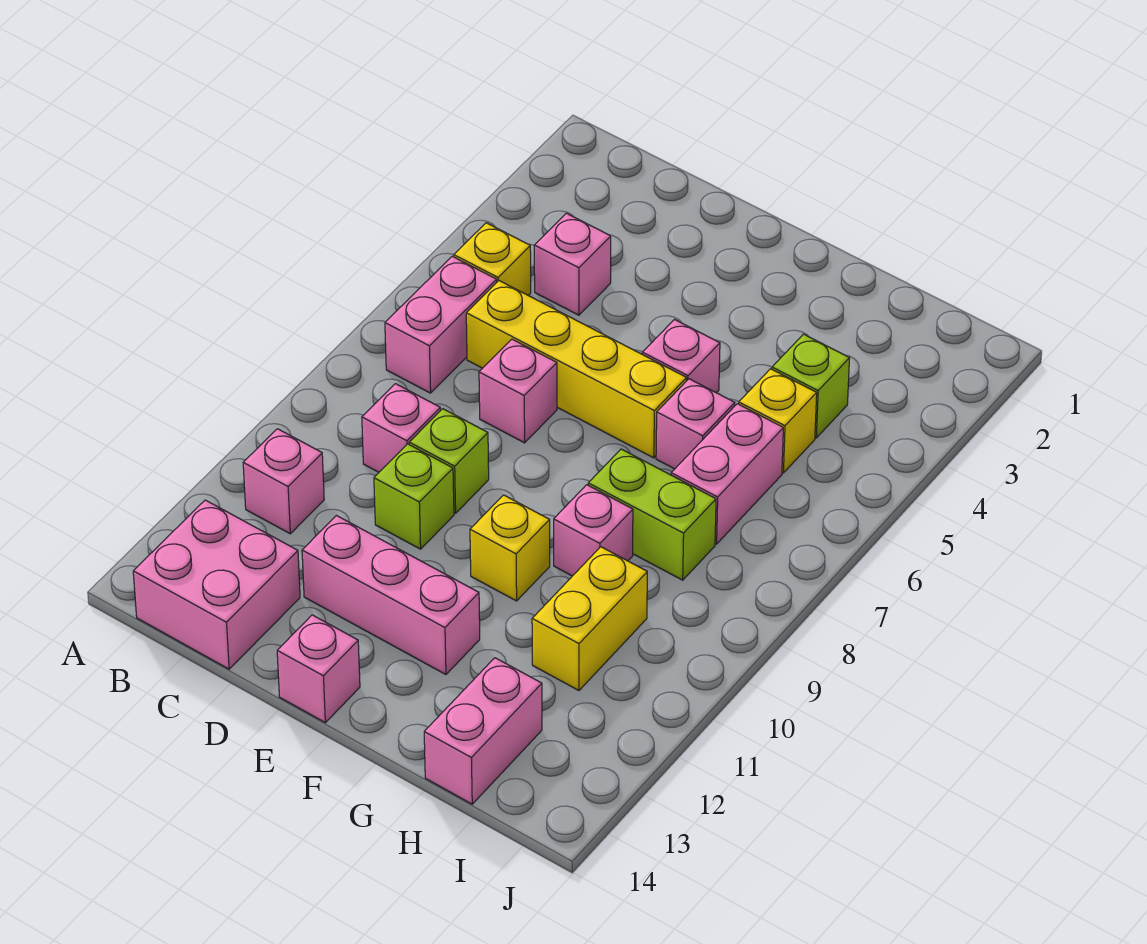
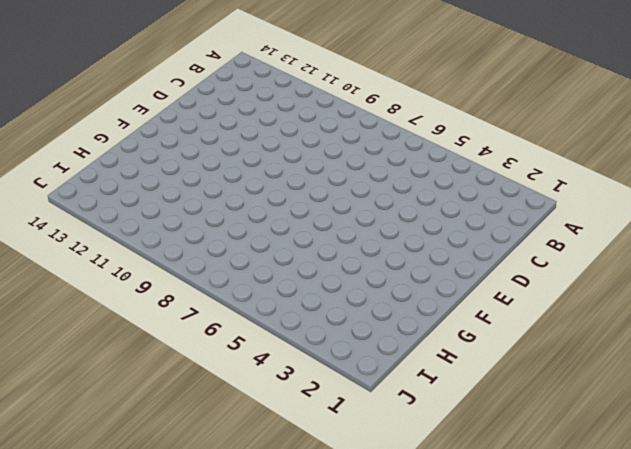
none -> yellow 1x1 brick [454,223,531,295]
none -> pink 1x2 brick [385,256,497,393]
none -> pink 1x1 brick [243,429,324,534]

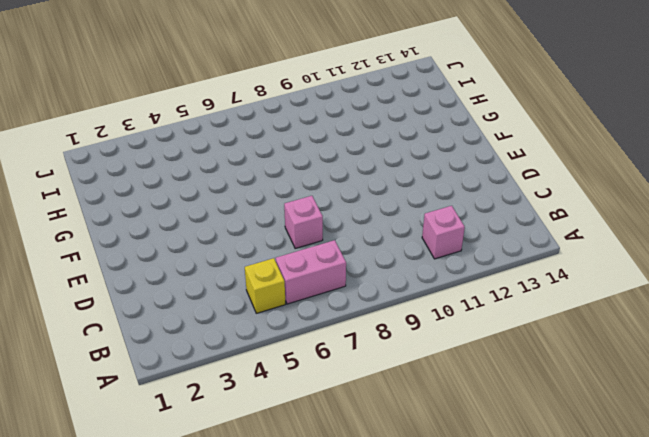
none -> pink 2x2 brick [133,500,300,669]
none -> pink 1x1 brick [534,213,611,315]
none -> yellow 1x4 brick [466,281,687,458]

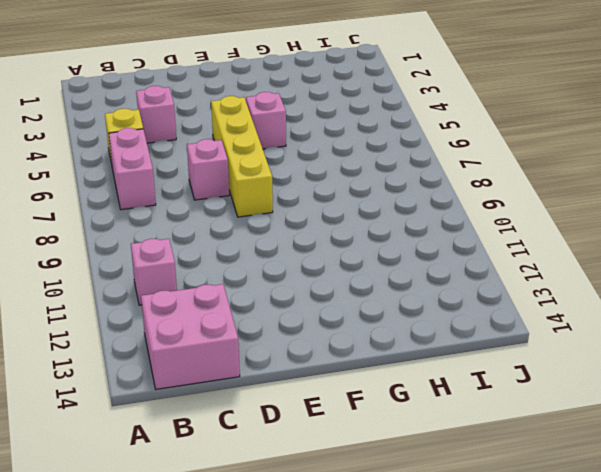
yellow 1x4 brick [211,96,273,217] -> yellow 1x4 brick turned to [466,281,687,458]
none -> pink 1x1 brick [362,384,440,472]
none -> lime 1x1 brick [409,409,489,513]
none -> lime 1x1 brick [374,444,454,549]

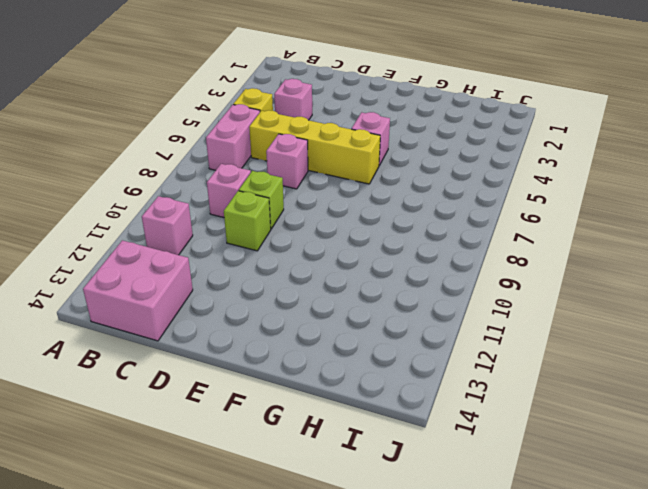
none -> pink 1x3 brick [302,516,480,674]
none -> pink 1x1 brick [277,615,360,722]
none -> yellow 1x1 brick [470,495,550,601]

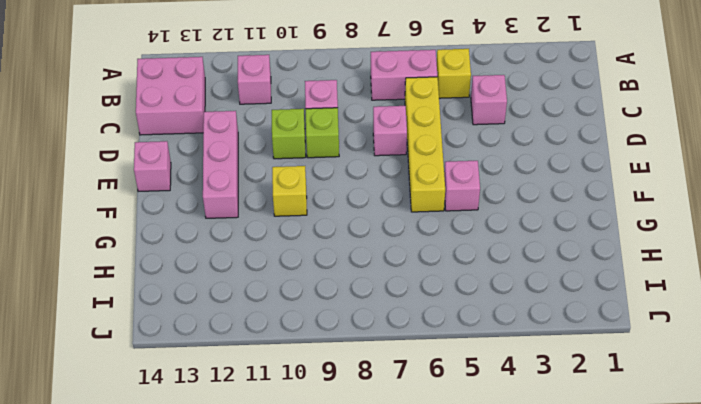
none -> pink 1x1 brick [656,379,735,469]
none -> lime 1x2 brick [588,449,716,580]
none -> pink 1x1 brick [554,485,633,576]

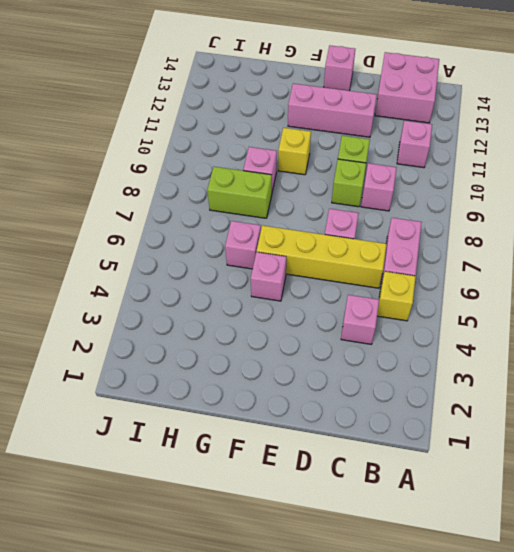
none -> lime 1x1 brick [772,334,850,438]
none -> yellow 1x1 brick [739,369,817,473]
none -> pink 1x2 brick [671,404,783,544]

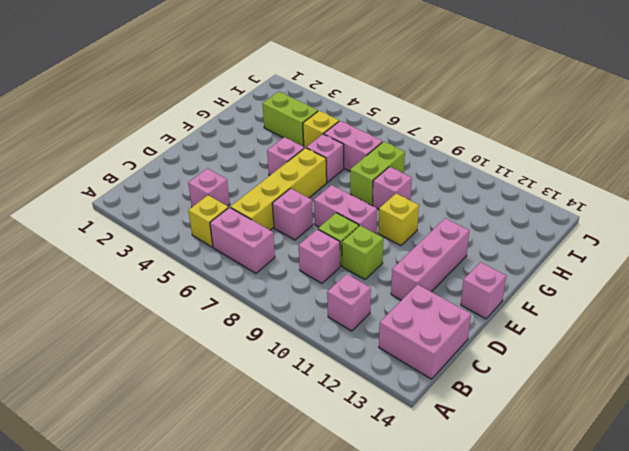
pink 1x2 brick [314,185,377,234] -> pink 1x2 brick moved to [424,658,542,804]
lime 1x2 brick [262,92,318,147] -> lime 1x1 brick [772,334,850,438]
none -> yellow 1x2 brick [532,547,647,690]

